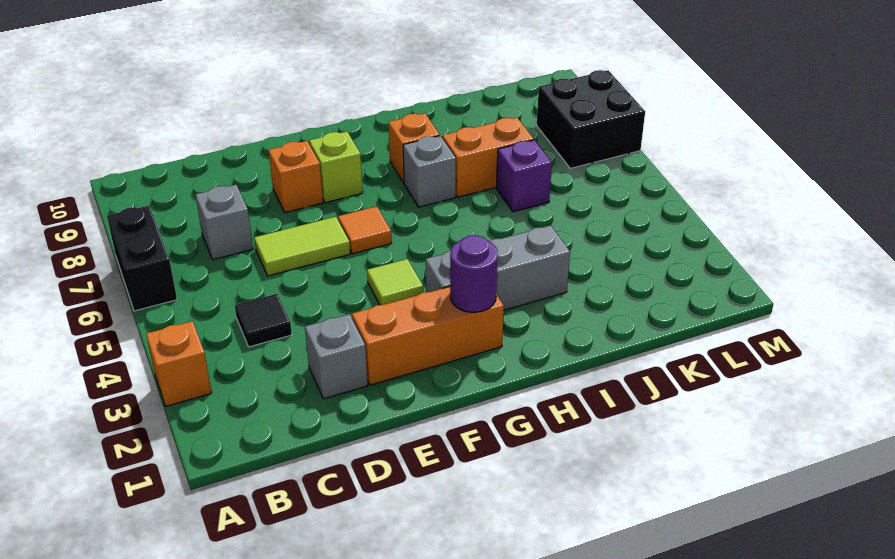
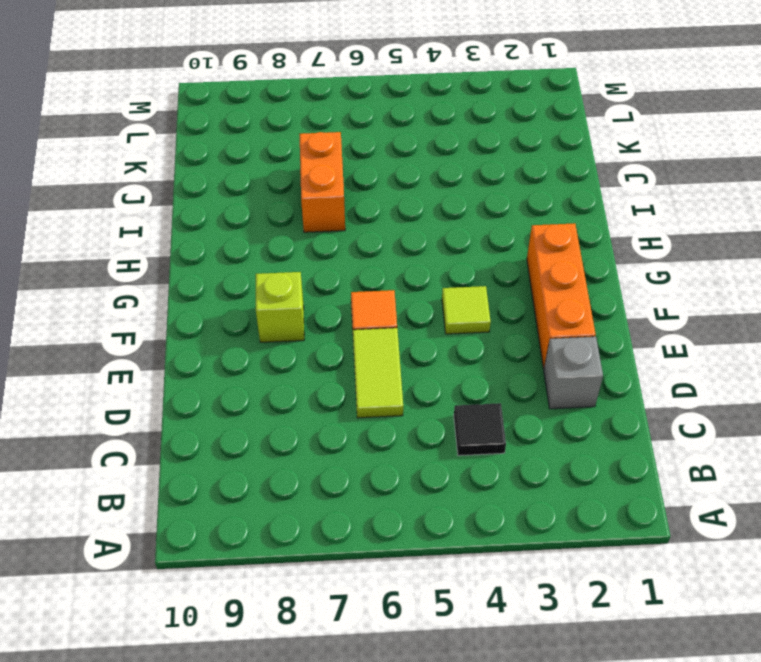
none -> orange 1x1 brick [146,321,212,406]
none -> black 1x2 brick [107,206,177,311]
none -> grey 1x1 brick [196,185,253,260]

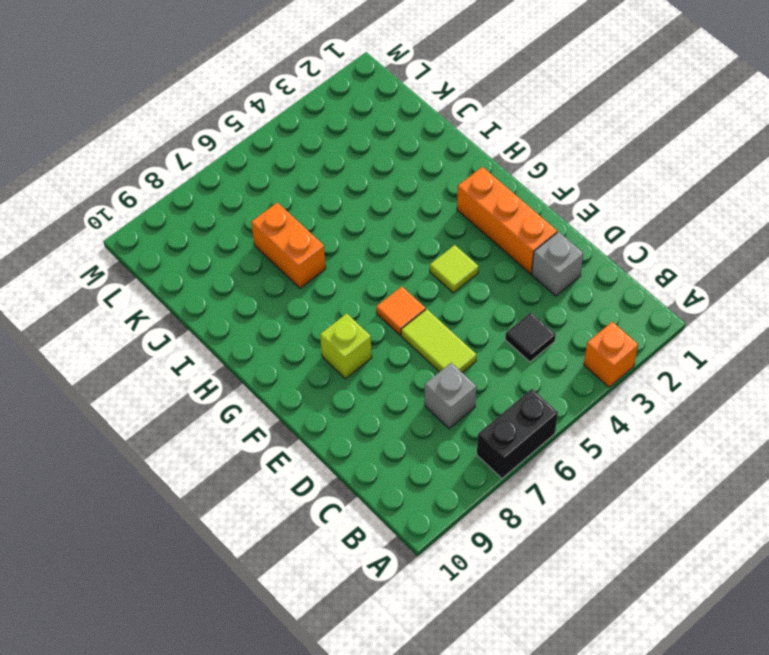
none -> orange 1x1 brick [269,141,323,213]
none -> grey 1x3 brick [426,225,570,310]
none -> grey 1x1 brick [403,136,456,207]

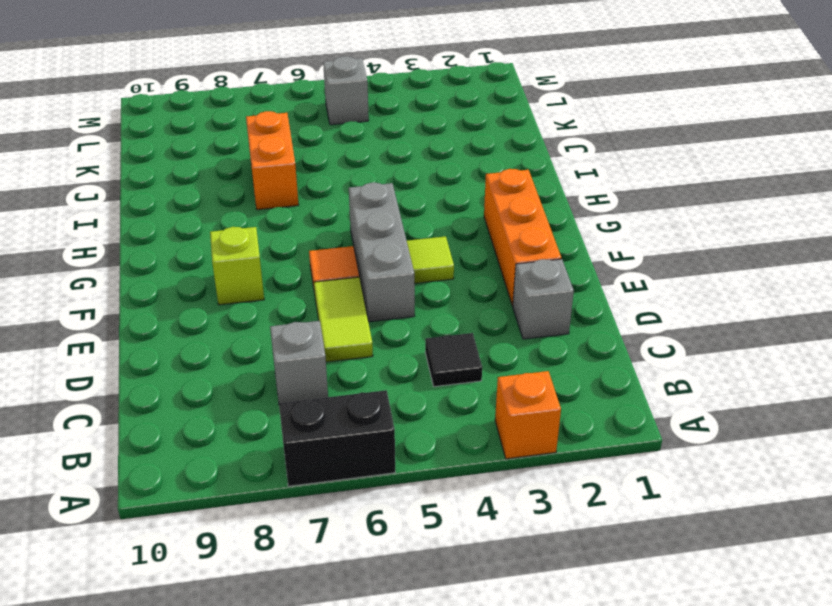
grey 1x3 brick [349,183,415,322] -> grey 1x3 brick moved to [426,225,570,310]
grey 1x1 brick [323,56,369,125] -> grey 1x1 brick moved to [403,136,456,207]
none -> orange 1x1 brick [269,141,323,213]
none -> orange 1x1 brick [389,113,440,183]
none -> purple 1x1 brick [497,140,552,212]

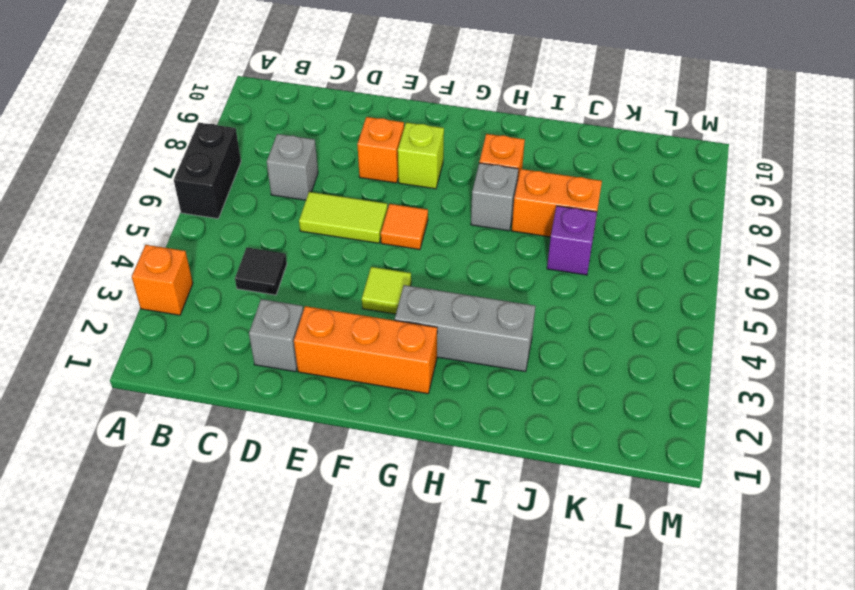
none -> black 2x2 brick [537,70,645,168]
none -> purple 1x1 round brick [450,235,498,312]

